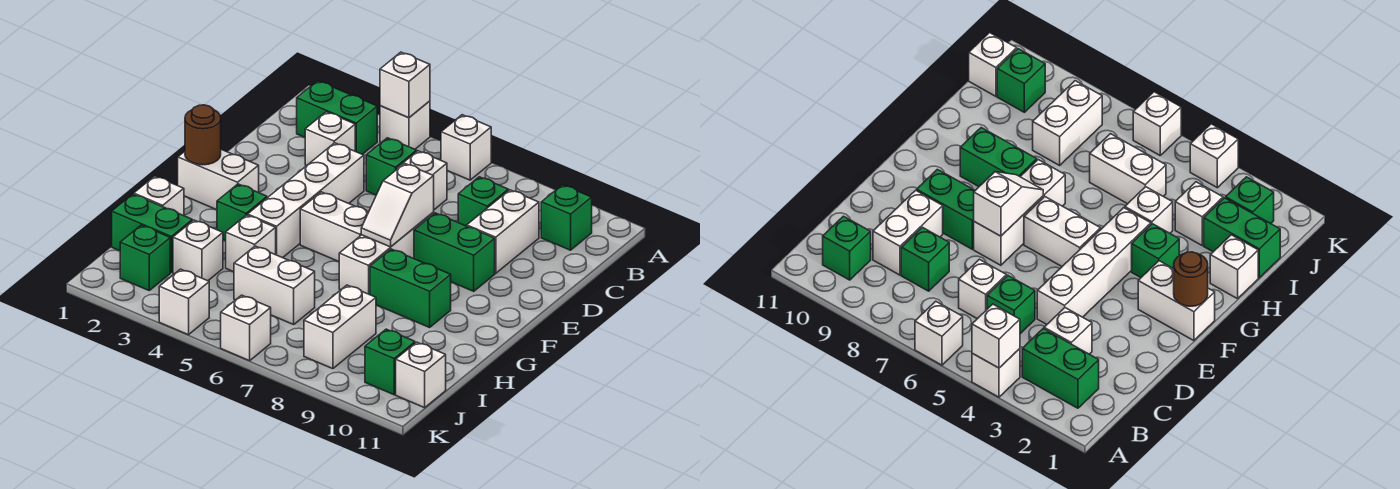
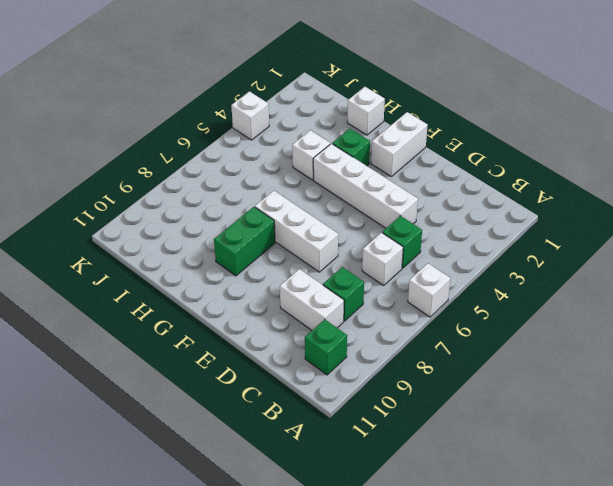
none -> white 1x1 brick [380,101,430,149]
none -> green 1x2 brick [297,81,377,154]
none -> white 1x1 brick [305,112,355,166]
none -> green 1x2 brick [414,213,495,291]

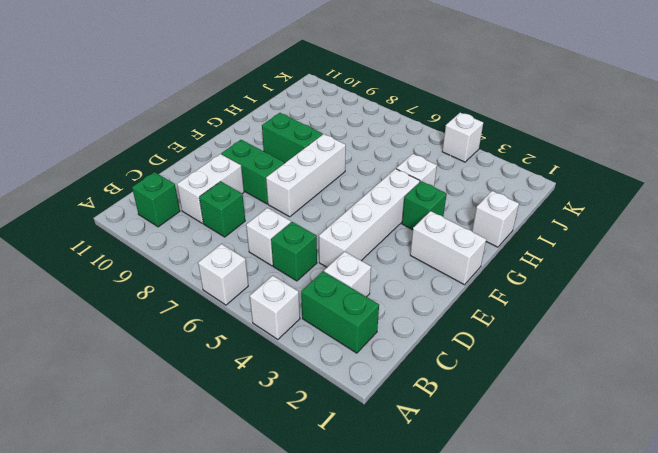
none -> white 1x2 brick [300,192,369,261]
none -> green 1x2 brick [112,194,192,272]
none -> white 1x1 brick [173,220,223,281]
none -> white 1x2 brick [234,246,315,324]

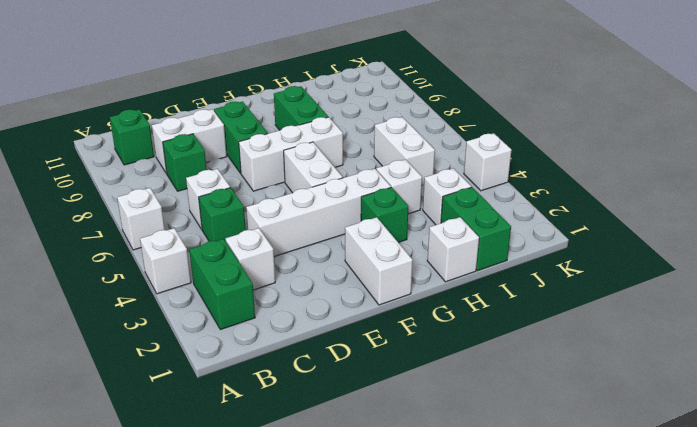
none -> white 1x2 brick [304,285,376,369]
none -> green 1x1 brick [120,225,170,290]
none -> green 1x1 brick [365,329,415,395]
none -> white 1x1 brick [396,342,446,408]

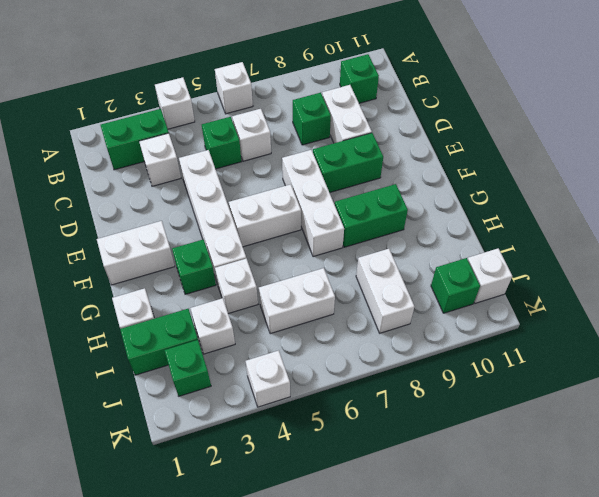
none -> white 1x1 brick [221,295,271,361]
none -> white 1x1 brick [380,52,430,118]
none -> white 1x2 slope [361,163,434,247]
none -> brown 1x1 round brick [185,105,221,165]

